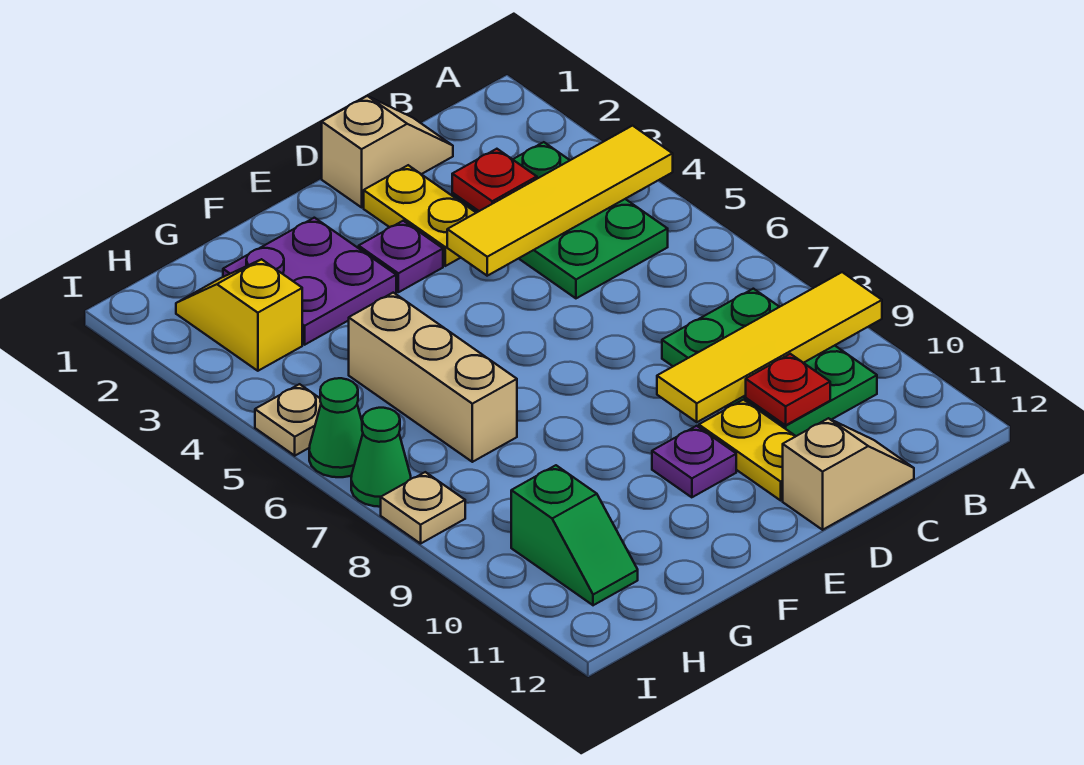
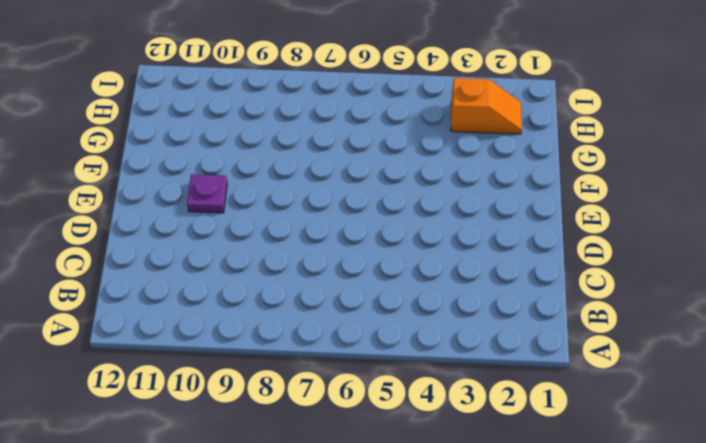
orange 1x2 slope [451,78,522,134] -> yellow 1x2 slope [176,259,302,371]
none -> green 2x3 plate [452,142,668,298]
none -> green 2x3 plate [662,289,877,436]
none -> tan 1x2 slope [322,96,453,207]

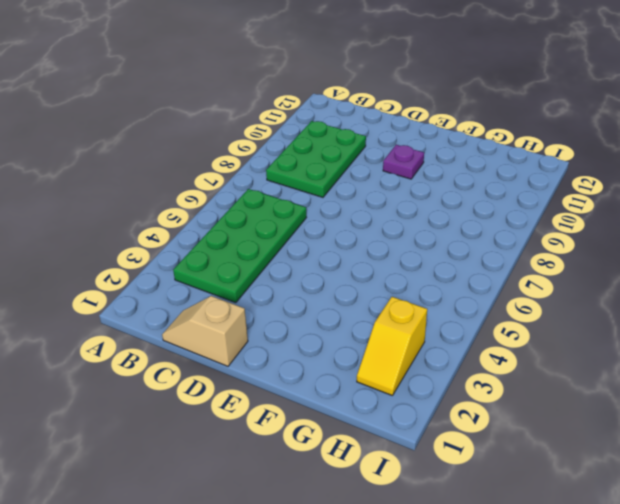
green 2x4 plate [173,189,306,303] -> green 2x3 plate [452,142,668,298]
none -> tan 1x2 slope [783,418,914,530]
none -> yellow 1x2 plate [364,165,476,266]
none -> yellow 1x2 plate [699,400,796,500]

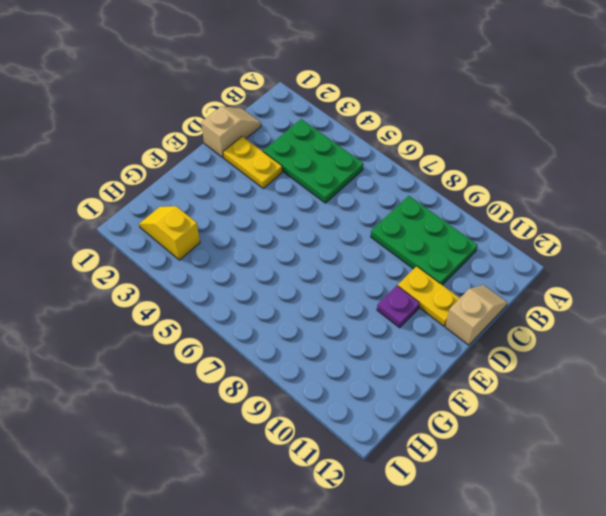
none -> purple 1x1 plate [359,221,443,292]
none -> purple 2x2 plate [223,218,396,345]
none -> tan 1x3 brick [349,293,517,462]

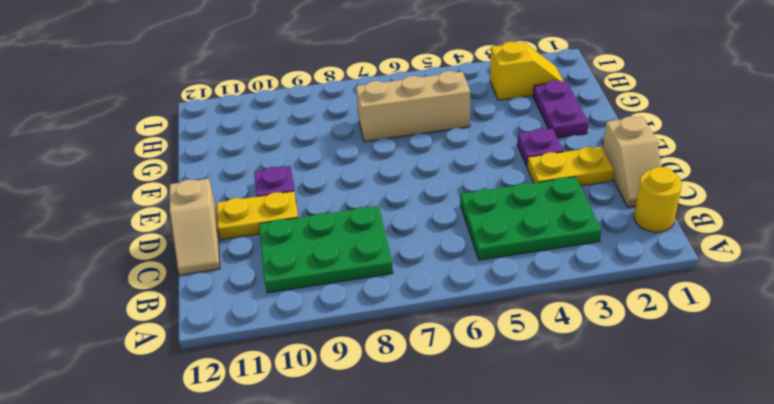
yellow 1x1 round brick [634,167,682,232] -> none
purple 1x2 plate [533,80,588,138] -> purple 2x2 plate [223,218,396,345]
none -> green 1x2 slope [511,465,638,605]
none -> tan 1x1 plate [255,384,321,456]
none -> green 1x1 cone [309,378,363,477]

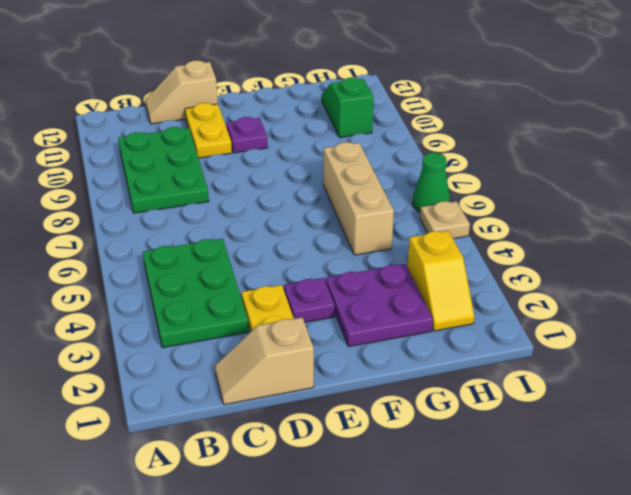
none -> green 1x1 cone [351,408,411,507]
none -> tan 1x1 plate [381,472,465,544]
none -> yellow 1x4 tile [447,126,673,276]

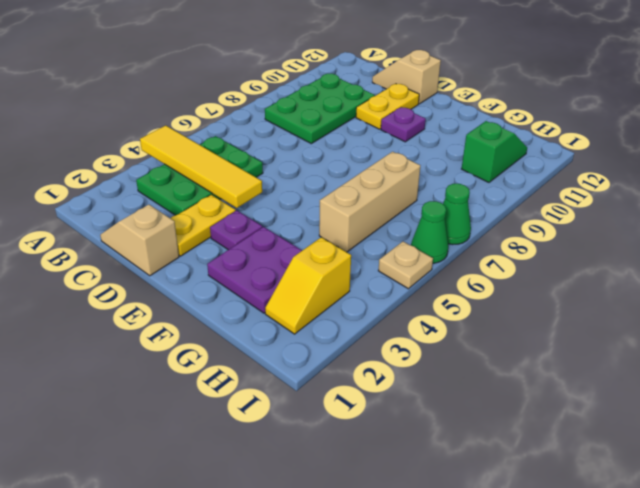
none -> tan 1x1 plate [381,472,465,544]
none -> yellow 1x4 tile [657,272,882,422]
none -> red 1x1 plate [452,149,537,211]

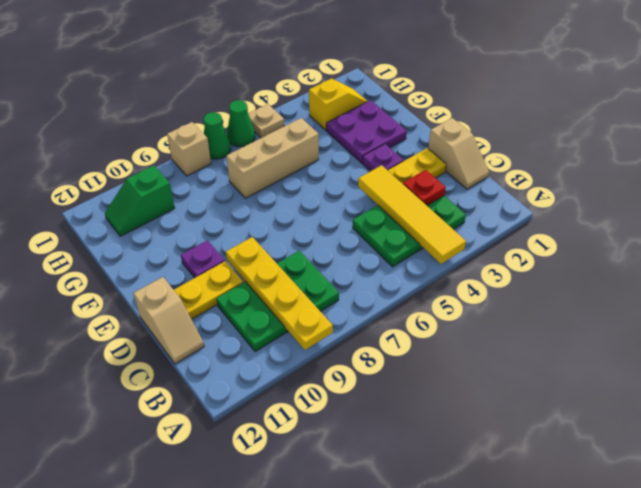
yellow 1x4 plate [226,237,333,350] -> yellow 1x4 tile [657,272,882,422]
tan 1x1 brick [167,122,211,176] -> tan 1x1 plate [381,472,465,544]
none -> red 1x1 plate [746,354,830,425]

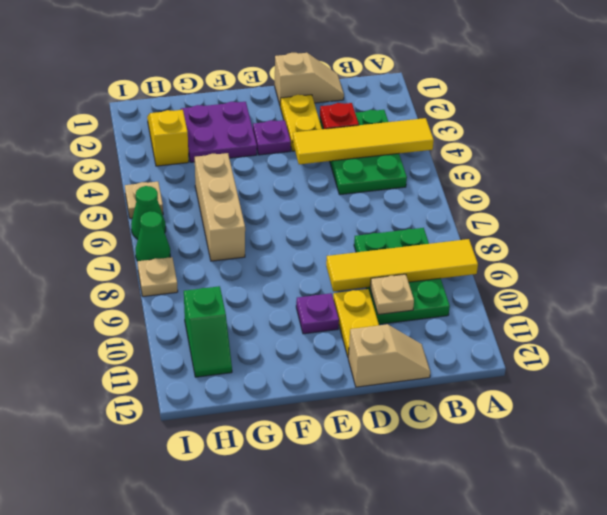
tan 1x1 plate [370,274,414,315] -> red 1x1 plate [746,354,830,425]

